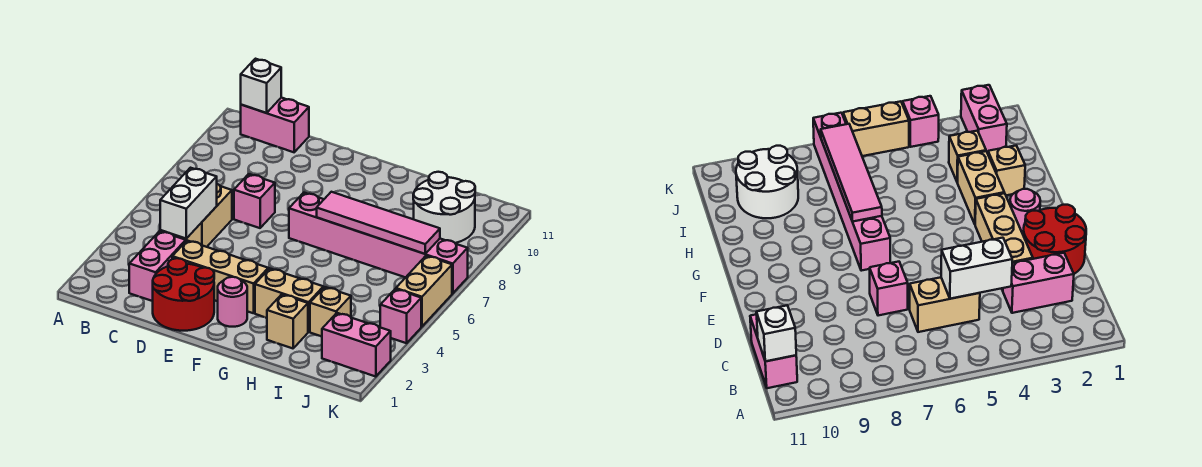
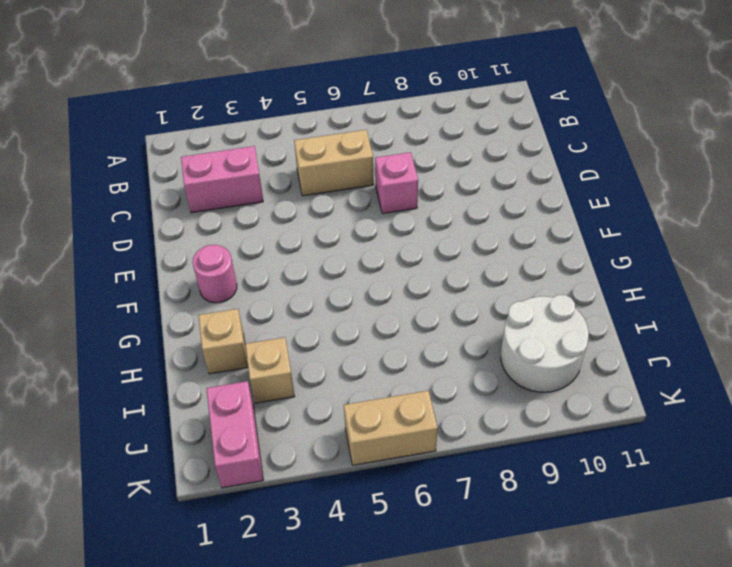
none -> pink 1x2 brick [241,98,309,152]
none -> red 2x2 round brick [153,258,214,331]
none -> tan 1x3 brick [172,240,268,313]

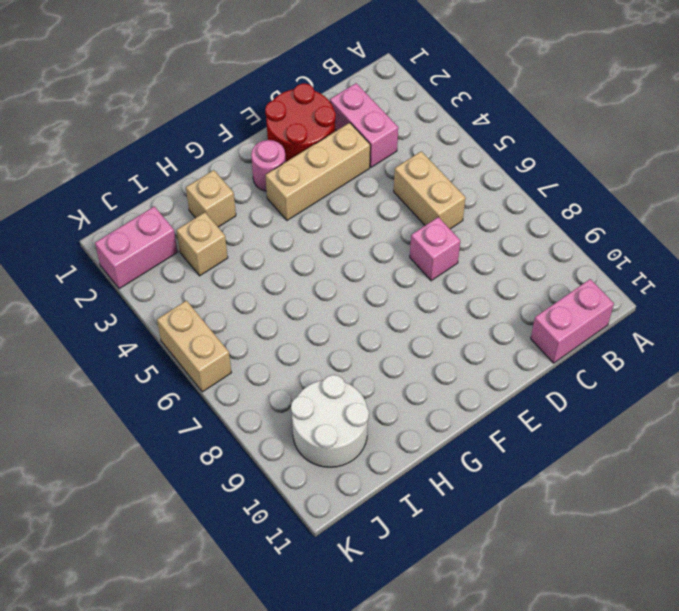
none -> pink 1x6 brick [289,193,468,293]
none -> tan 1x2 brick [255,268,323,332]
none -> pink 1x1 brick [380,289,421,343]

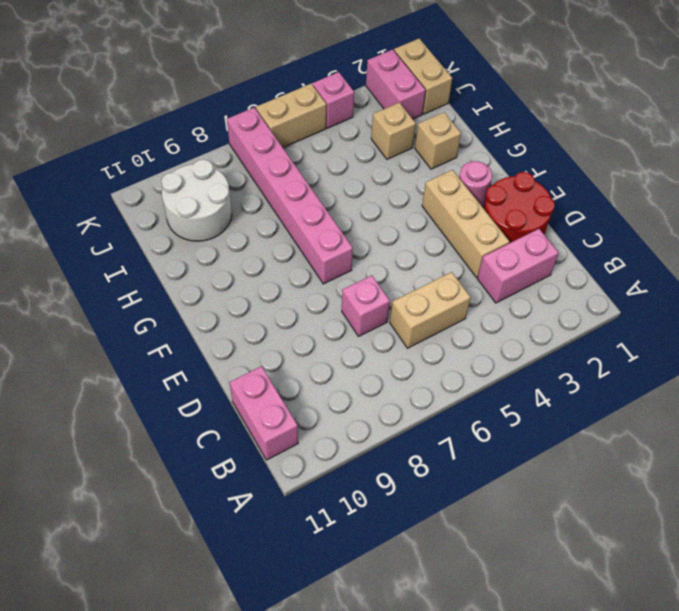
tan 1x2 brick [394,39,452,114] -> tan 1x2 brick moved to [255,268,323,332]
none -> white 1x1 brick [241,59,281,113]
none -> white 1x2 brick [160,168,217,238]
none -> pink 1x4 tile [317,192,440,254]

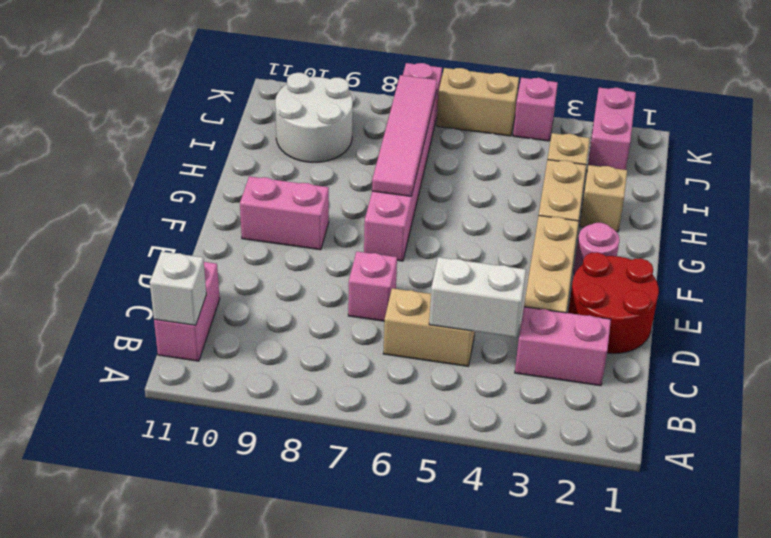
pink 1x2 brick [240,176,329,250] -> none

